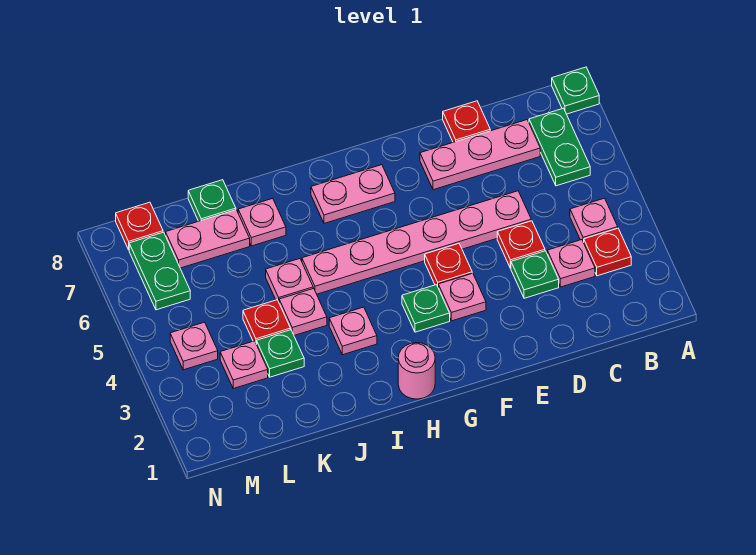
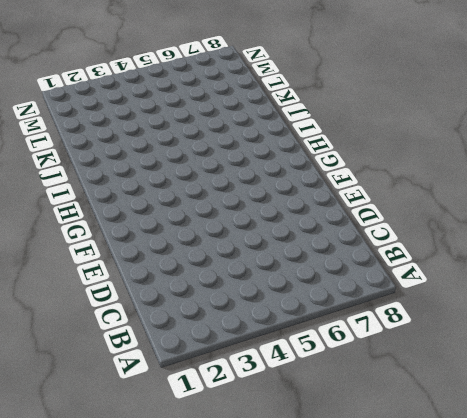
none -> green 1x1 plate [552,67,599,114]
none -> red 1x1 plate [584,228,631,276]
none -> pink 1x1 plate [570,198,618,242]

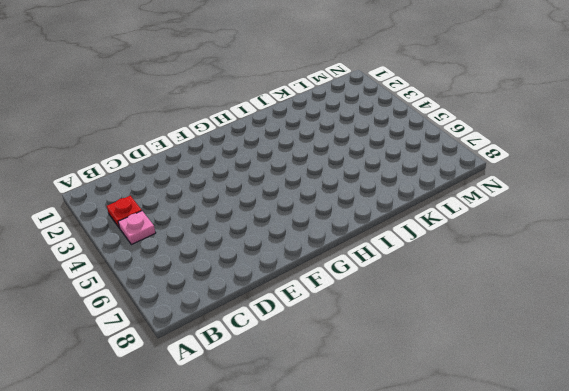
none -> green 1x1 plate [552,67,599,114]
none -> green 1x2 plate [529,108,590,186]
none -> pink 1x1 plate [547,240,595,287]

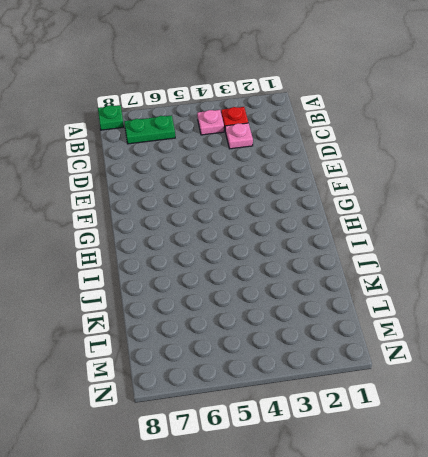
none -> pink 1x3 plate [420,120,540,190]
none -> green 1x1 plate [511,251,559,298]
none -> red 1x1 plate [497,221,545,268]

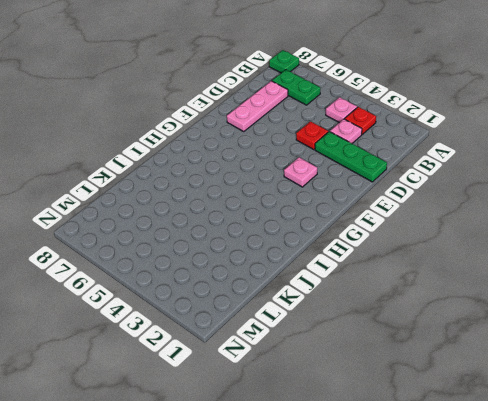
green 1x3 plate [315,132,387,182] -> green 1x1 plate [511,251,559,298]
none -> pink 1x6 plate [302,191,531,294]
none -> red 1x1 plate [443,101,490,142]
none -> red 1x1 plate [425,244,472,286]

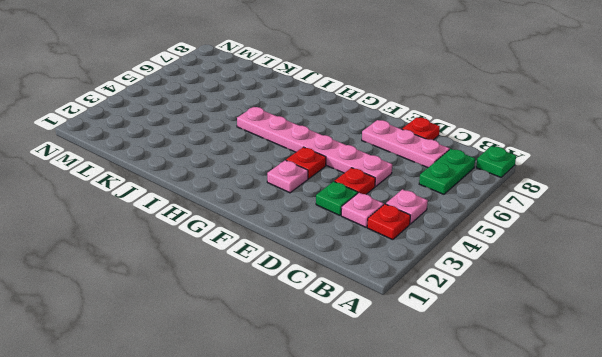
none -> green 1x1 plate [402,285,450,332]
none -> pink 1x2 plate [311,165,395,223]
none -> pink 1x1 round brick [398,343,435,399]

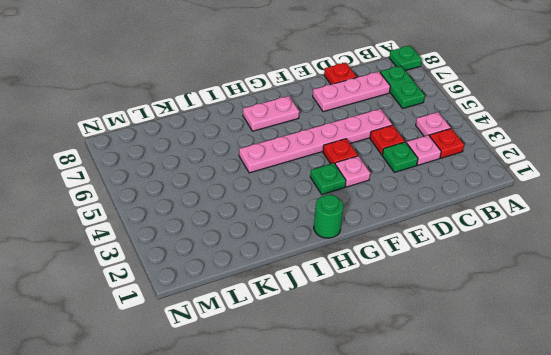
green 1x1 round brick [314,195,343,238] -> pink 1x1 round brick [398,343,435,399]
none -> pink 1x1 plate [329,307,377,355]
none -> pink 1x1 plate [279,288,327,335]
none -> pink 1x1 plate [266,259,313,301]

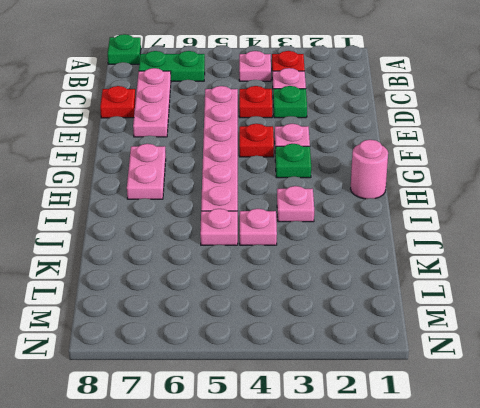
none -> pink 1x1 plate [238,198,286,246]
none -> green 1x1 plate [257,330,304,377]
none -> red 1x1 plate [243,300,291,344]

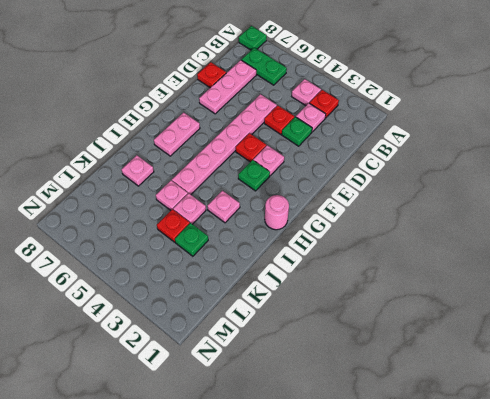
none -> pink 1x2 plate [166,210,250,268]
none -> green 1x1 plate [188,180,236,221]
none -> pink 1x1 plate [220,341,268,389]

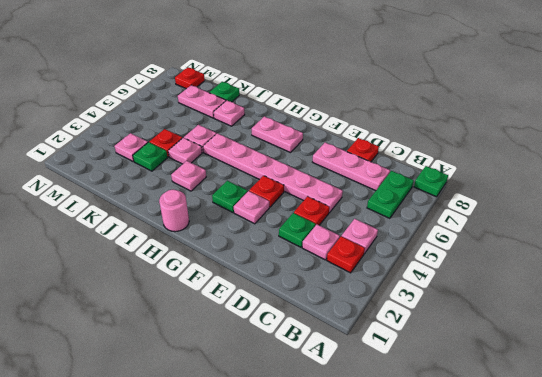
none -> pink 1x1 plate [170,322,218,370]
none -> green 1x2 plate [129,232,190,310]

